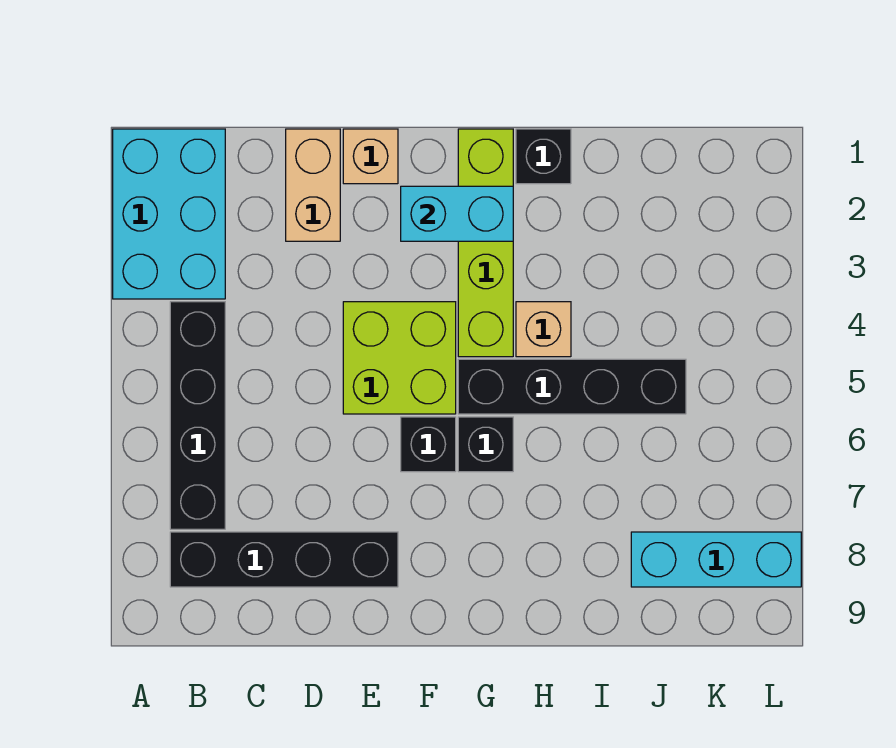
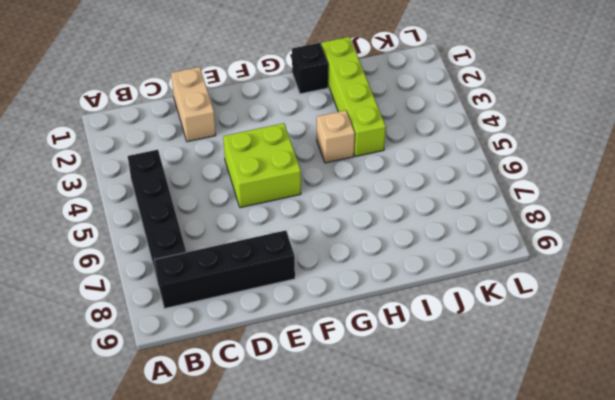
lime 1x4 brick [322,37,386,156] -> lime 1x4 brick moved to [458,129,513,357]
none -> cyan 2x3 brick [113,129,225,299]
none -> tan 1x1 brick [343,129,398,184]
none -> black 1x1 brick [401,417,456,472]

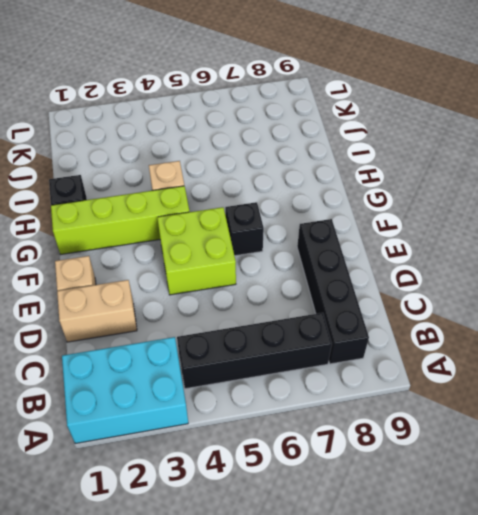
none -> black 1x4 brick [458,359,686,414]
none -> black 1x1 brick [458,417,513,472]
none -> cyan 1x3 brick [631,532,801,587]

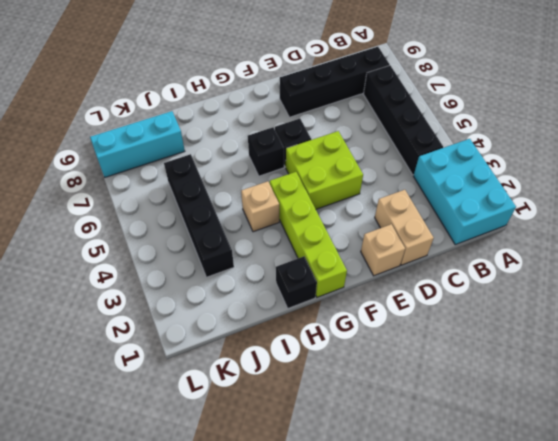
black 1x4 brick [164,154,234,277] -> black 1x4 brick turned to [458,359,686,414]
none -> cyan 1x2 brick [401,186,513,241]

